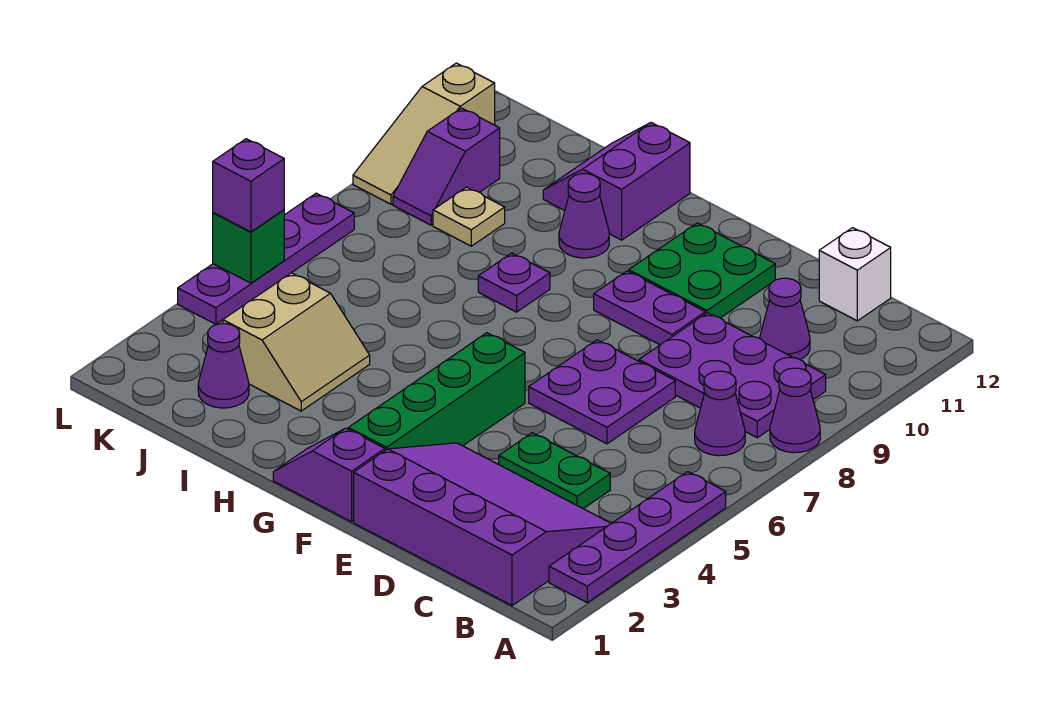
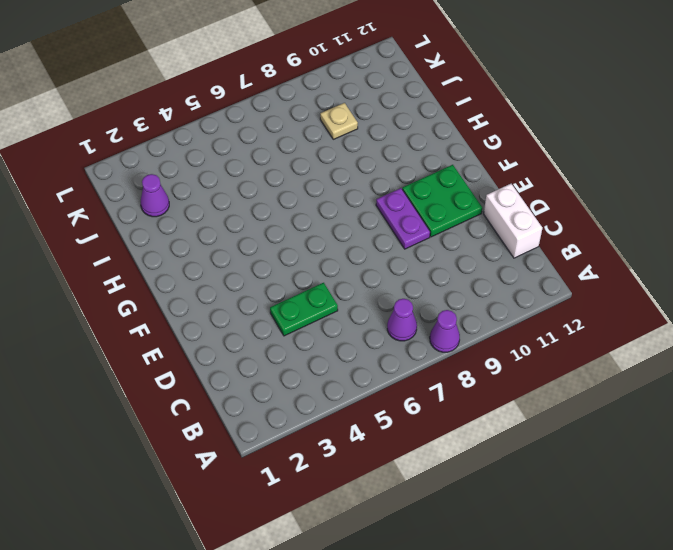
white 1x2 brick [484,184,542,258] -> white 1x1 brick [819,228,891,321]
green 1x2 plate [270,283,338,336] -> green 1x2 plate turned to [499,433,610,509]
none -> purple 1x4 plate [549,472,726,602]
none -> purple 3x4 slope [354,443,611,606]
none -> purple 2x3 plate [639,313,826,438]

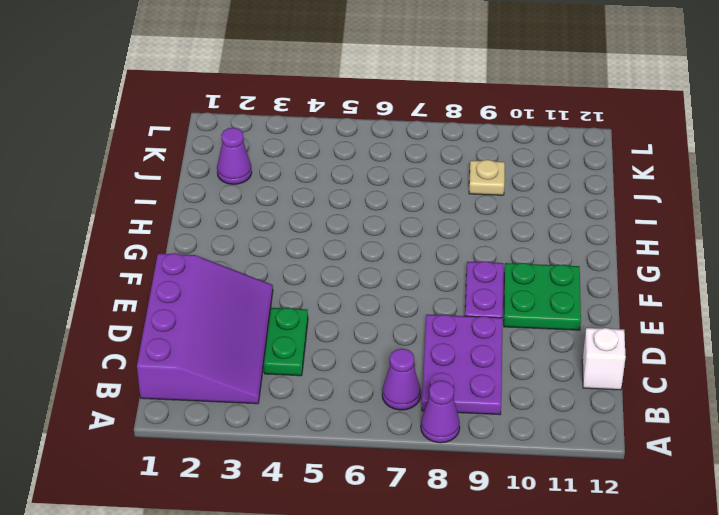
none -> purple 1x4 plate [549,472,726,602]
none -> purple 1x1 cone [760,278,810,359]
none -> purple 2x2 plate [529,340,675,444]

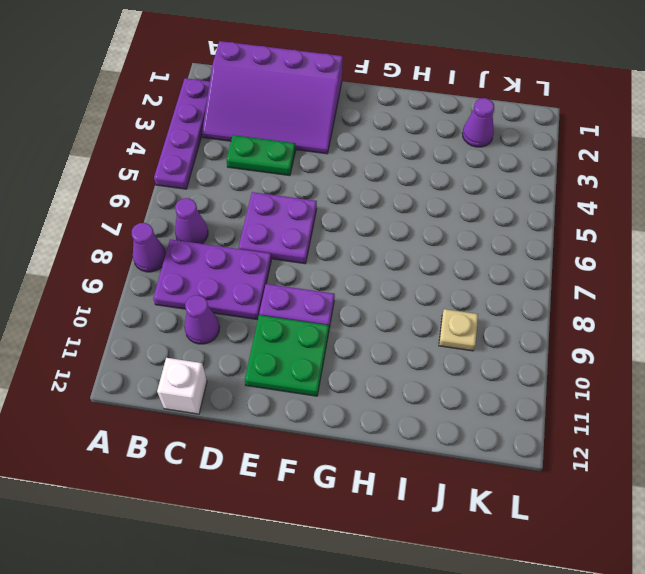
none -> purple 1x2 slope [273,428,385,522]
none -> green 1x4 brick [348,333,525,450]
none -> purple 1x1 plate [478,253,550,312]

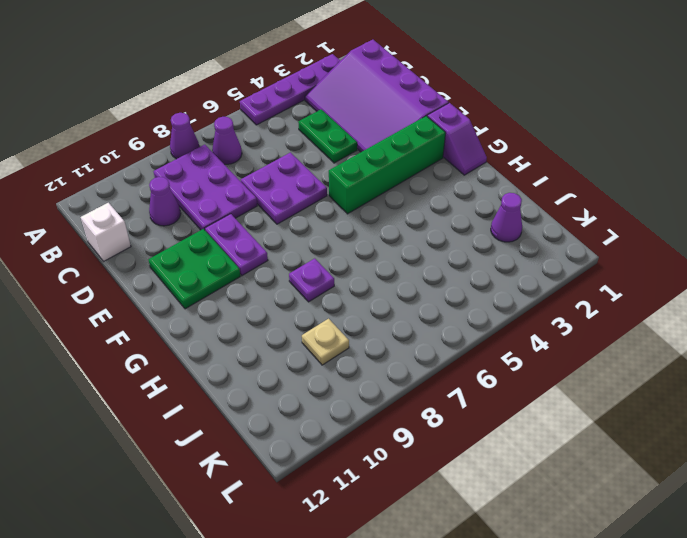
none -> purple 1x1 cone [559,174,609,258]
none -> purple 2x2 slope [543,123,690,240]
none -> tan 2x2 slope [223,273,370,411]

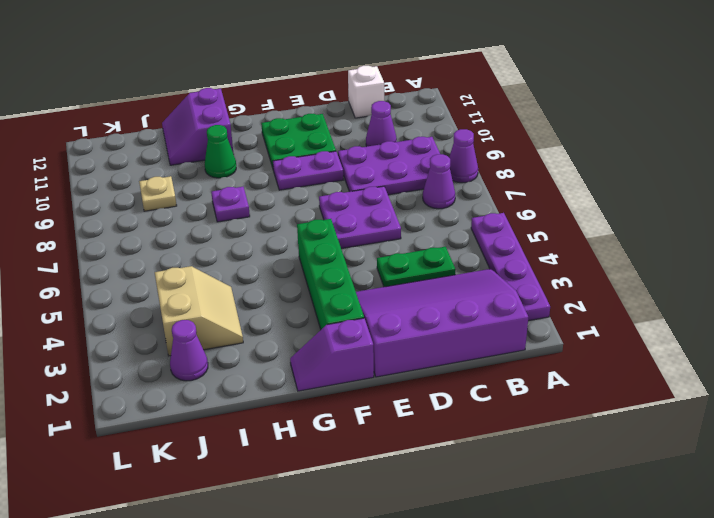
green 1x1 cone [205,125,236,178] -> purple 1x1 cone [559,174,609,258]
none -> purple 1x2 slope [393,108,500,225]
none -> purple 1x4 plate [178,193,354,324]
none -> tan 1x3 slope [353,63,495,204]

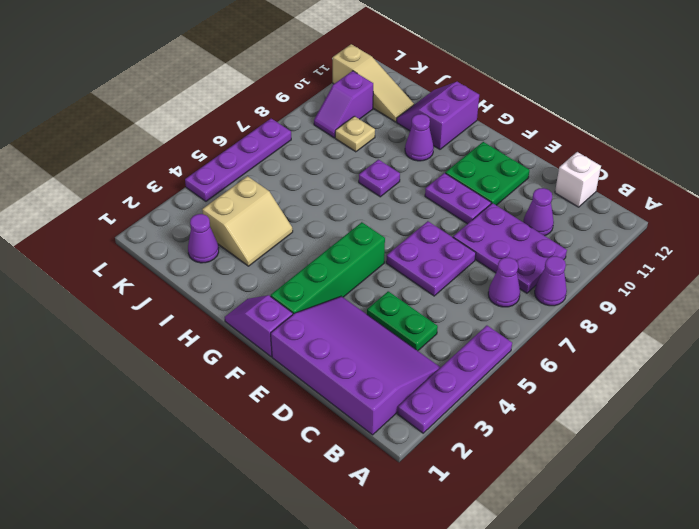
tan 1x3 slope [332,44,414,122] -> tan 1x3 slope turned to [353,63,495,204]
none -> green 1x1 brick [213,210,284,283]
none -> purple 1x1 brick [213,139,284,232]

